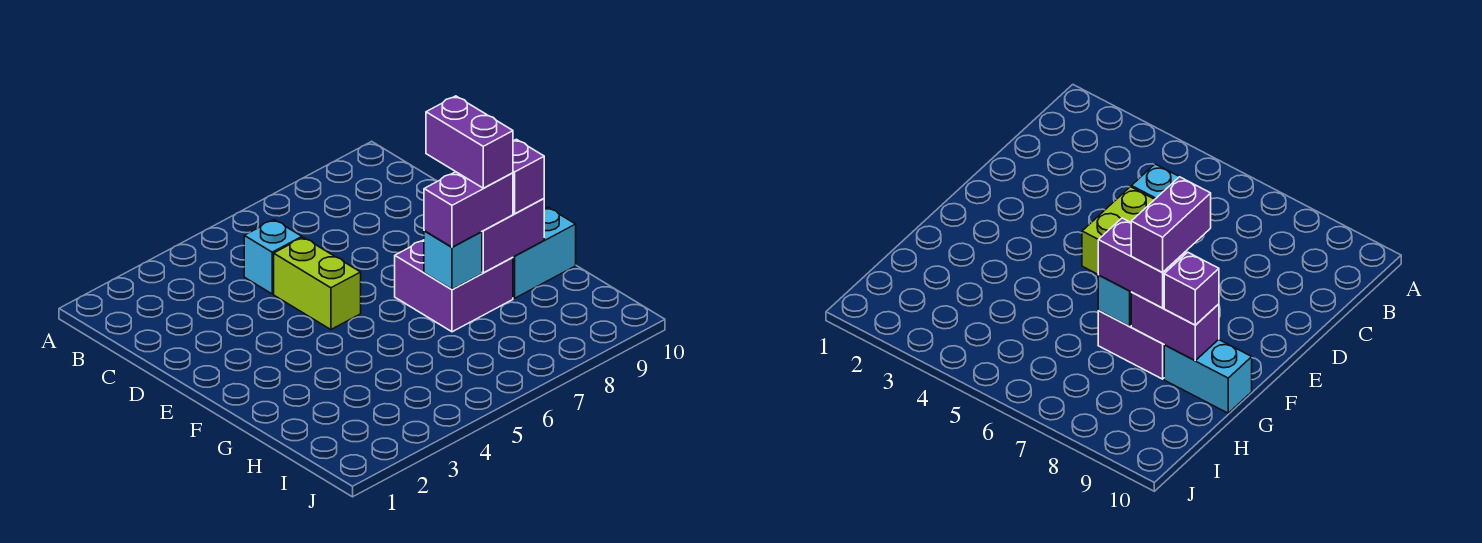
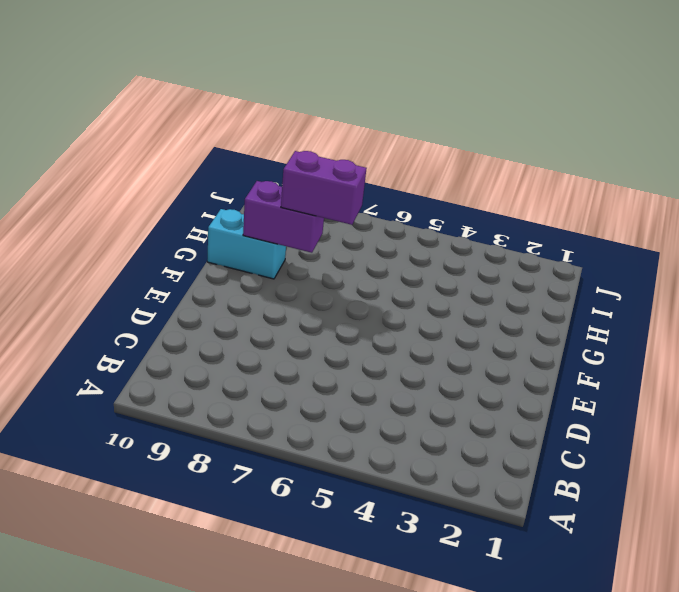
none -> cyan 1x1 brick [244,220,302,294]
none -> lime 1x2 brick [274,237,361,330]

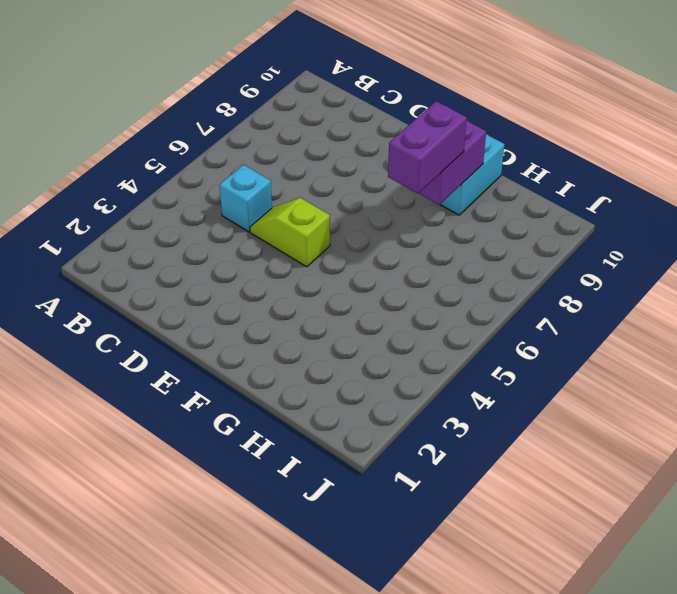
lime 1x2 slope [250,198,330,267] -> lime 1x2 brick [274,237,361,330]
none -> purple 2x2 brick [395,240,513,332]
none -> cyan 1x1 brick [424,231,482,289]

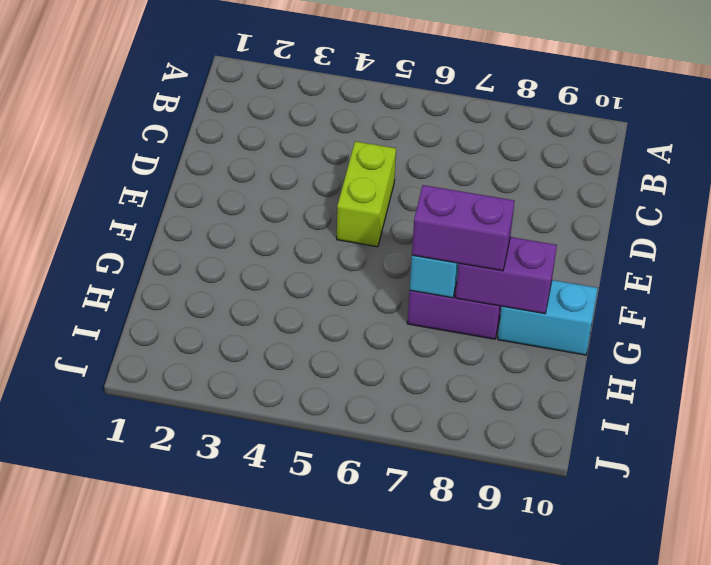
none -> cyan 1x1 brick [244,220,302,294]
none -> purple 1x1 brick [513,139,544,214]

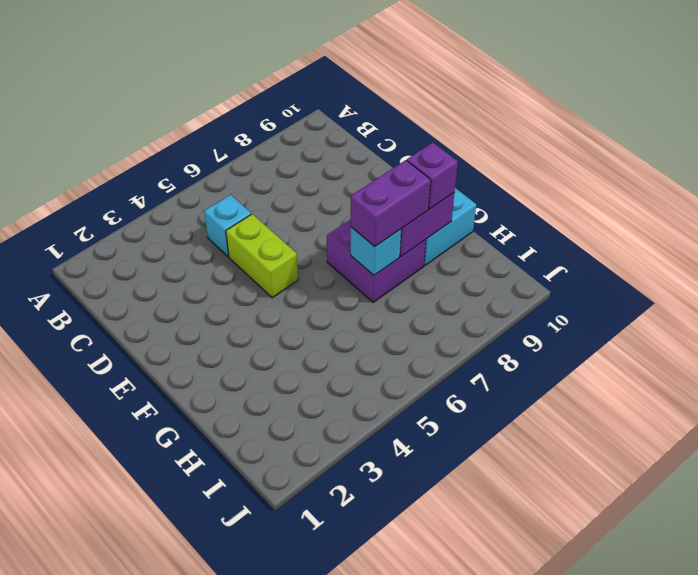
none -> purple 1x2 brick [426,96,513,188]

